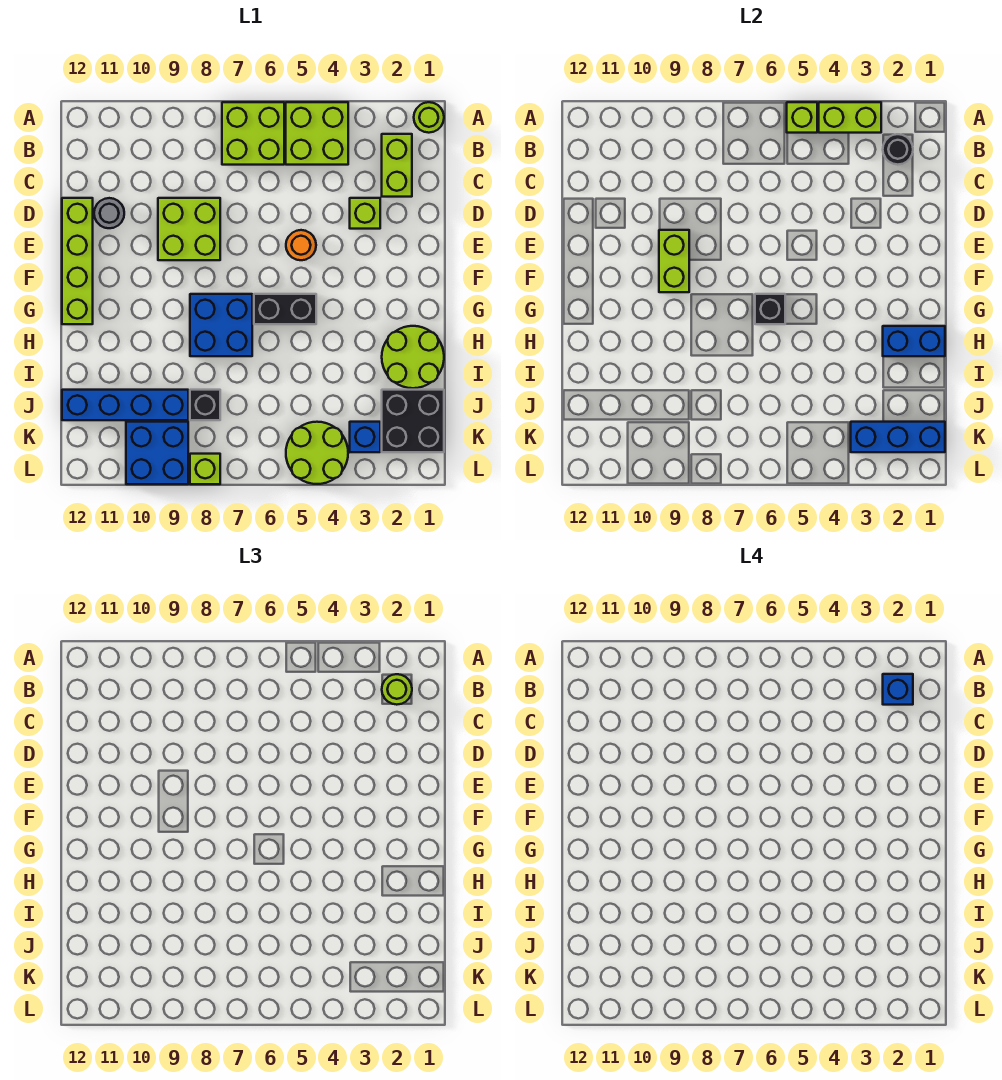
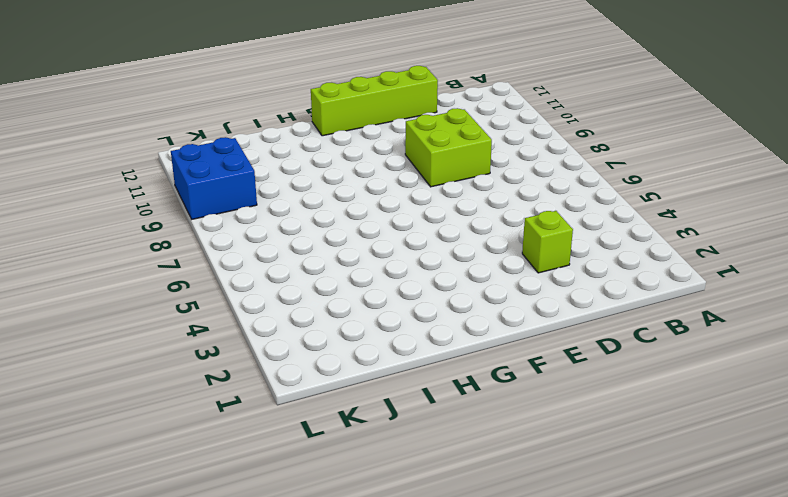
none -> lime 1x1 round brick [414,102,444,133]
none -> lime 2x2 brick [286,102,348,165]
none -> lime 2x2 brick [222,102,284,165]

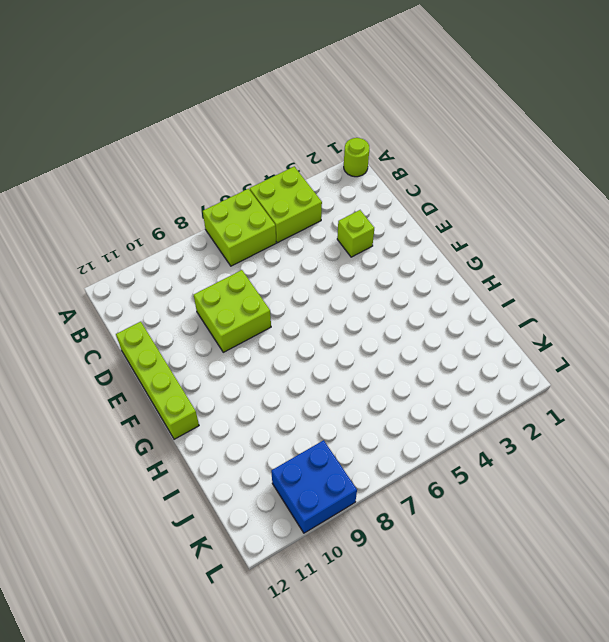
none -> lime 1x2 brick [382,134,412,197]
none -> grey 1x1 round brick [94,198,124,228]
none -> orange 1x1 round brick [286,230,316,260]

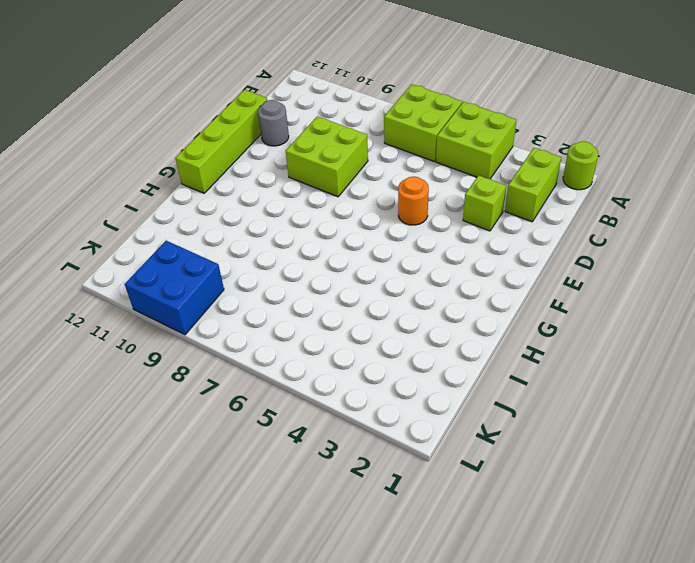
none -> black 1x2 brick [254,294,316,324]
none -> blue 2x2 brick [190,294,252,356]
none -> lime 2x2 round brick [382,326,444,388]

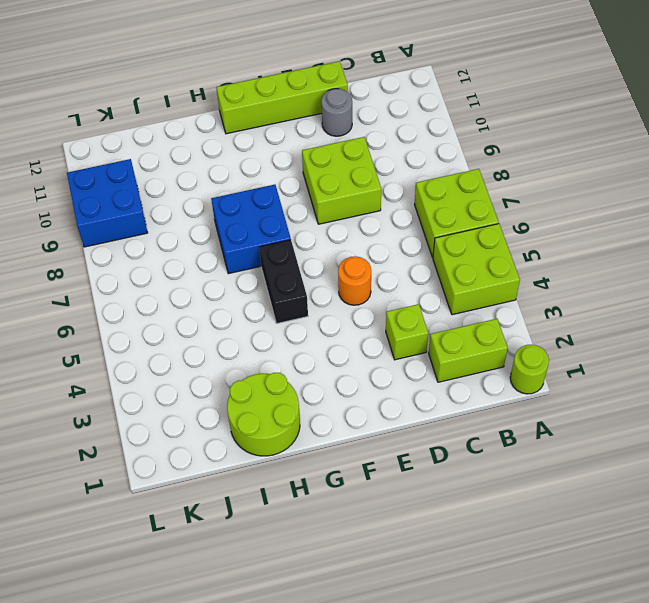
none -> black 2x2 brick [382,390,444,452]
none -> black 1x1 brick [190,390,220,420]
none -> blue 1x4 brick [62,390,188,420]

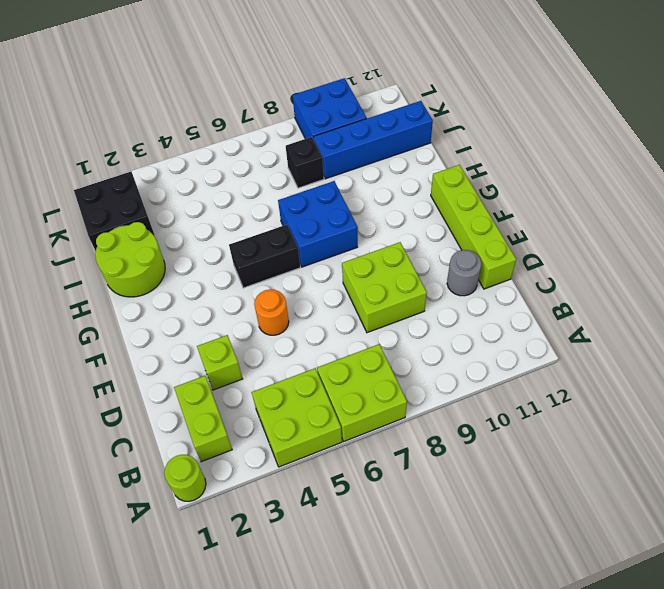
none -> blue 1x1 brick [350,422,380,452]
none -> lime 2x2 round brick [286,422,348,484]
none -> lime 1x1 brick [190,454,220,484]

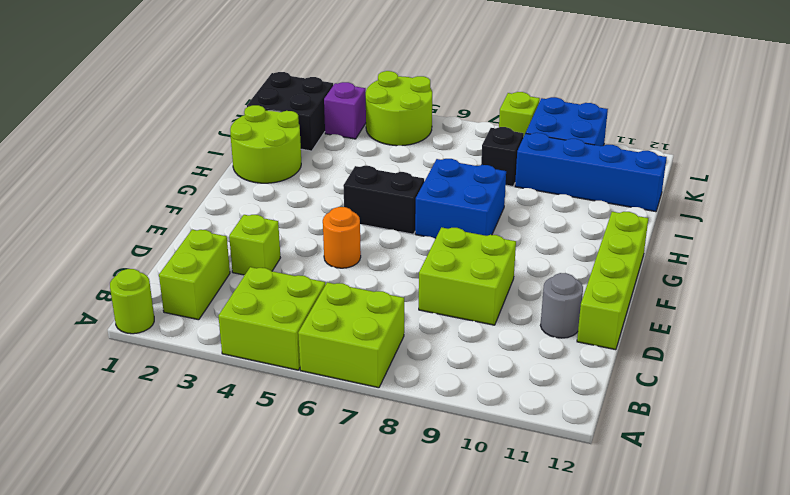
purple 1x1 brick [324,82,366,139] -> blue 1x1 brick [350,422,380,452]
none -> lime 1x2 brick [819,102,881,133]
none -> lime 1x1 brick [787,102,817,133]
none -> black 1x1 round brick [883,134,913,165]

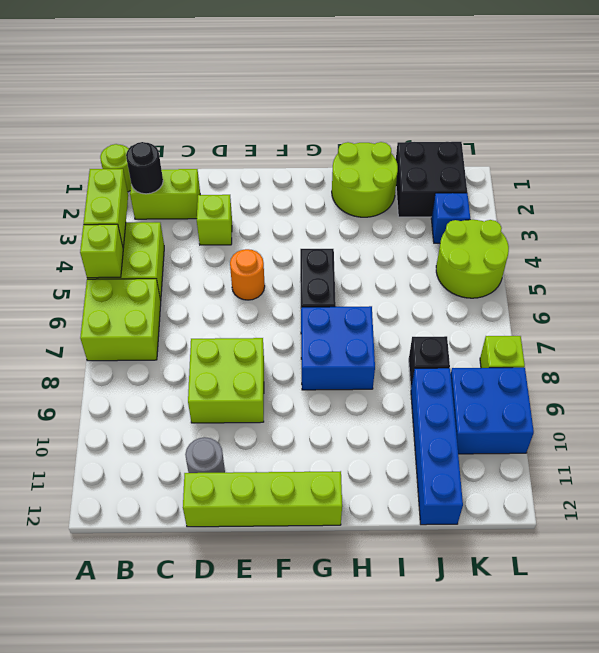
none -> lime 1x2 brick [659,230,689,292]
none -> black 1x1 brick [755,294,785,324]
none -> blue 1x2 brick [883,326,945,356]

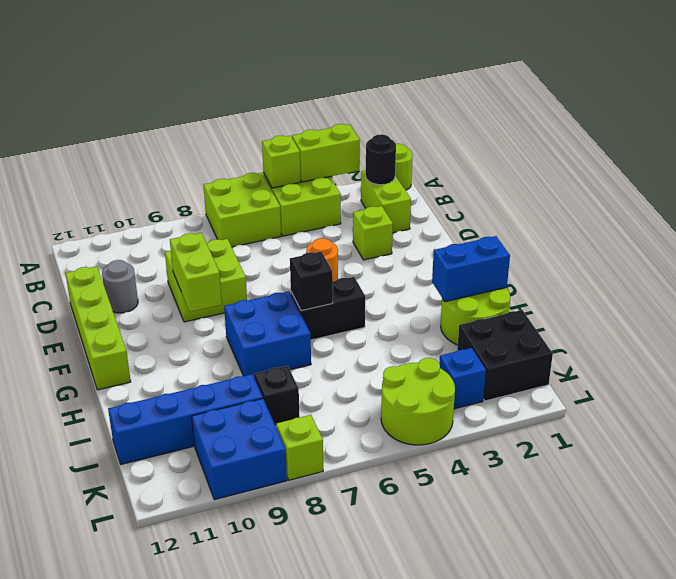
none -> blue 1x3 brick [851,422,945,452]
none -> lime 1x1 round brick [382,674,412,705]
none -> blue 1x1 brick [883,674,913,705]

